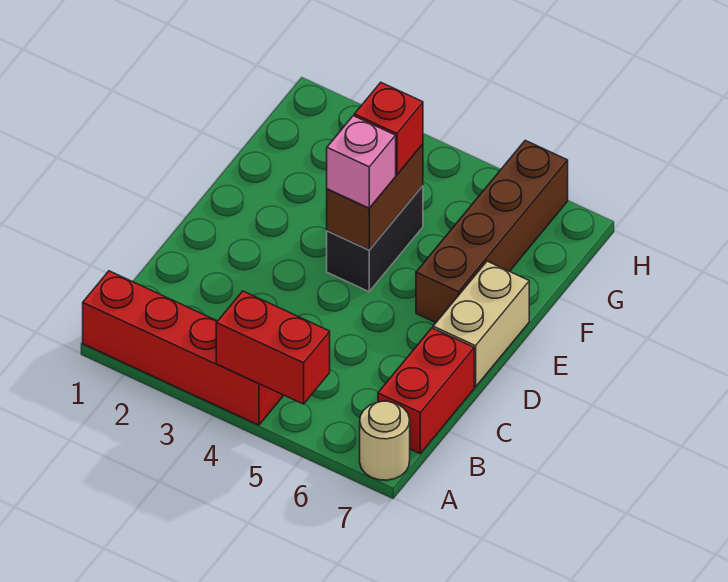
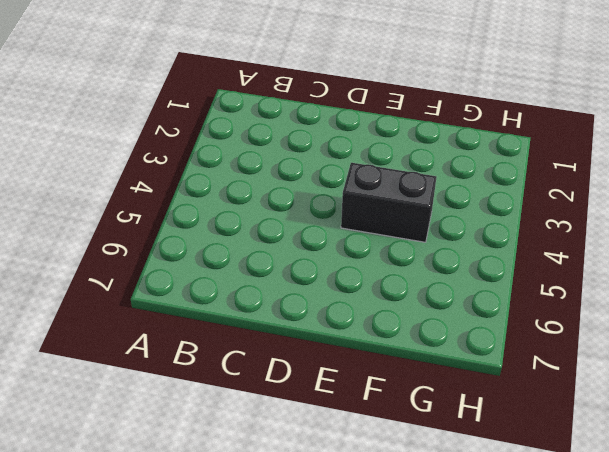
none -> red 1x4 brick [83,271,284,425]
none -> tan 1x1 round brick [360,401,410,480]

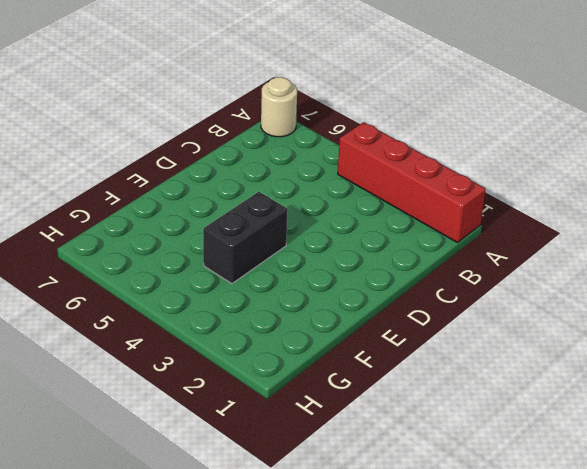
none -> red 1x2 brick [378,328,474,454]
none -> tan 1x2 brick [433,261,529,387]

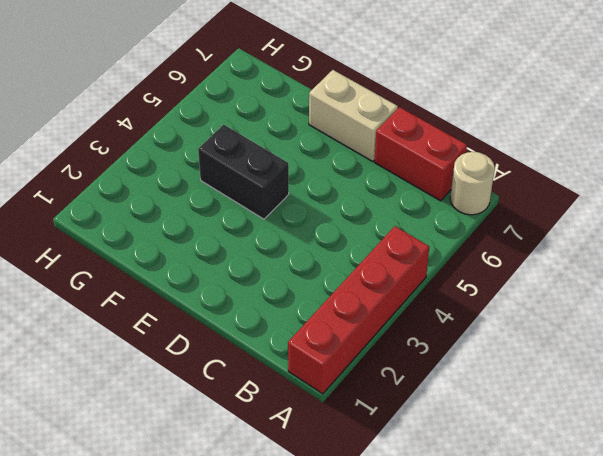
none -> brown 1x4 brick [416,140,568,323]
none -> red 1x2 brick [216,291,330,404]

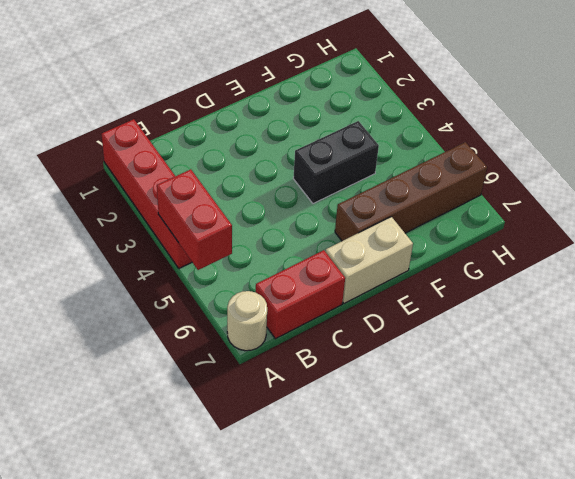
none -> brown 1x2 brick [327,144,423,250]
none -> pink 1x1 brick [327,116,396,208]

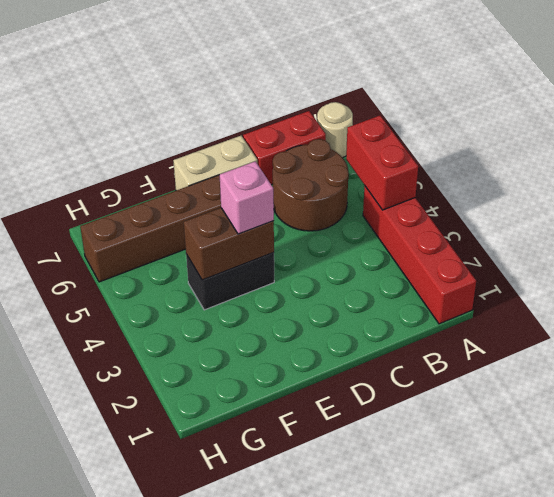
brown 2x2 round brick [273,139,349,231] -> none
none -> red 1x1 brick [354,82,423,175]

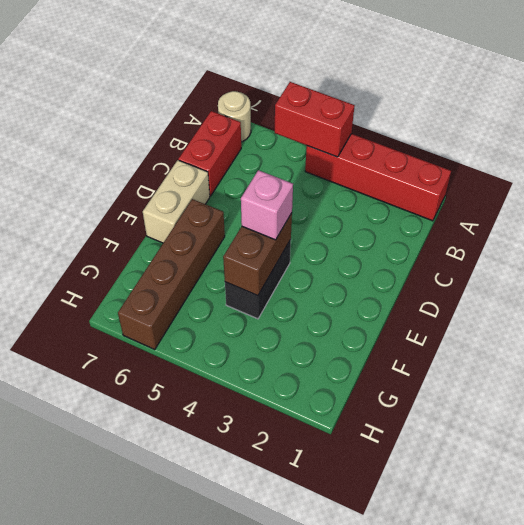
none -> red 1x1 brick [354,82,423,175]

